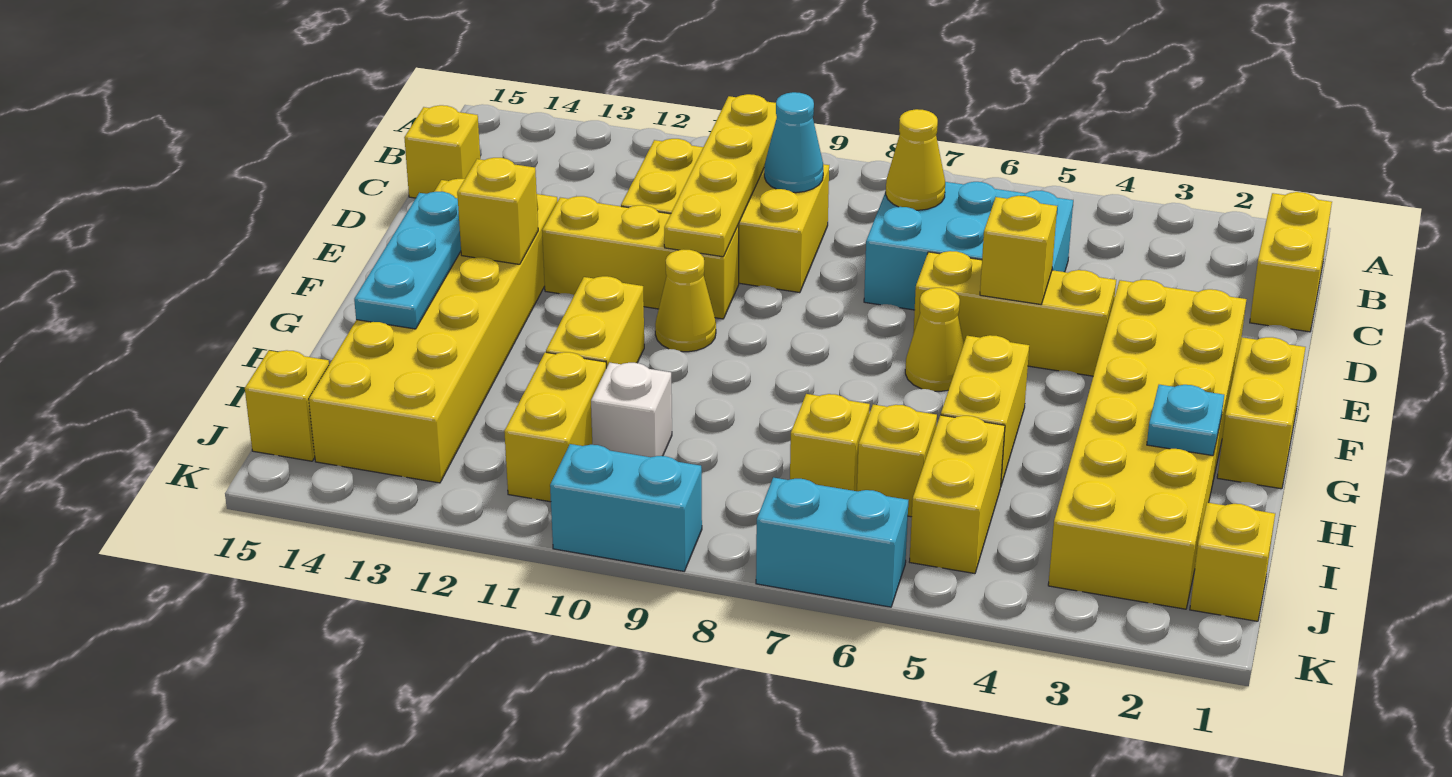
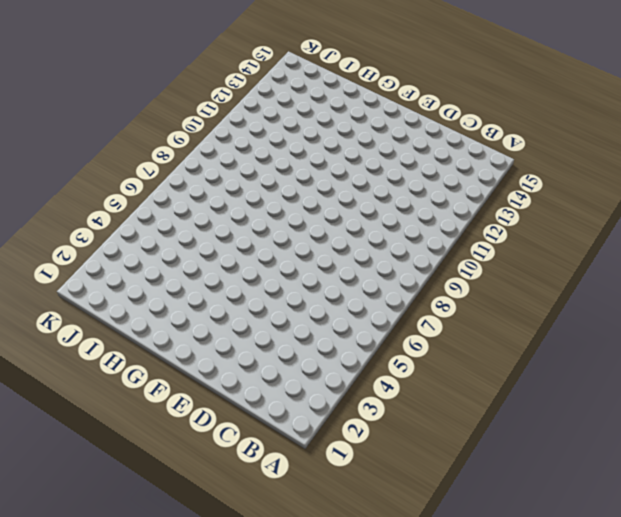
none -> yellow 1x2 brick [1250,192,1332,332]
none -> cyan 2x3 brick [864,182,1073,310]
none -> yellow 2x3 brick [621,139,829,293]

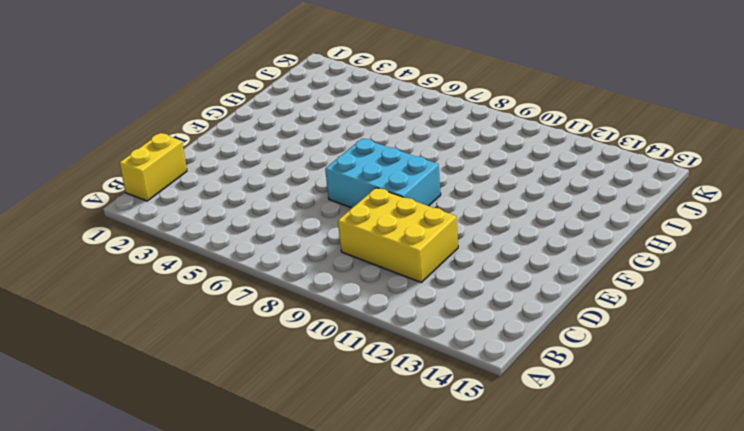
cyan 2x3 brick [325,138,441,208] -> cyan 2x3 brick moved to [864,182,1073,310]
none -> yellow 1x1 brick [404,105,480,198]
none -> yellow 2x6 brick [1048,280,1246,609]
none -> yellow 1x3 brick [913,251,1116,376]

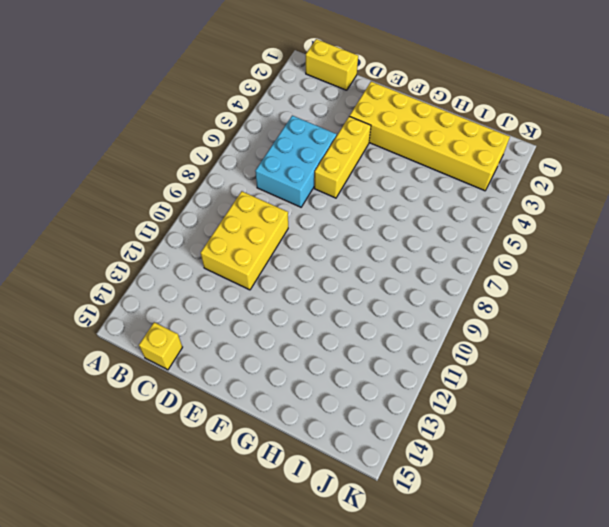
none -> yellow 1x3 brick [542,196,739,319]
none -> yellow 2x6 brick [309,179,557,483]
none -> yellow 1x2 brick [1217,337,1305,489]

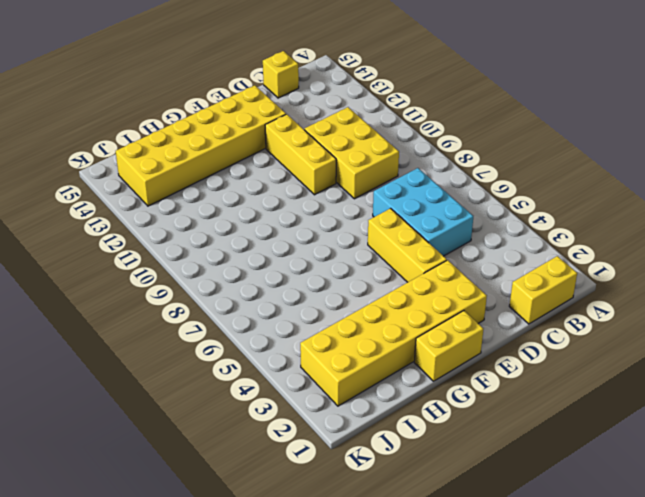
none -> yellow 1x1 cone [905,288,964,392]
none -> yellow 1x1 cone [655,250,716,352]
none -> yellow 1x2 brick [941,335,1029,485]

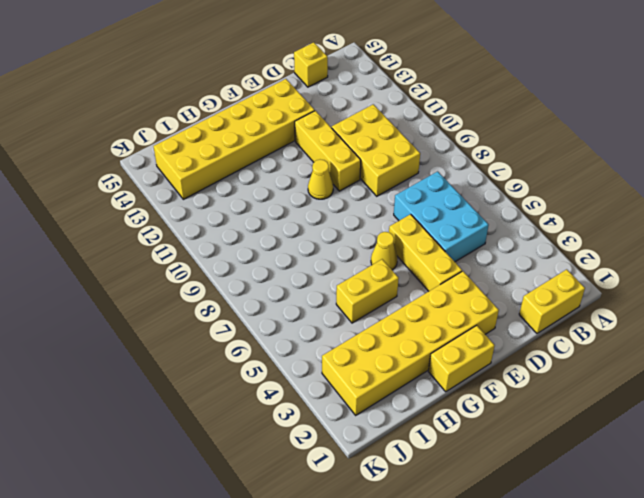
none -> yellow 1x2 brick [546,276,644,368]
none -> yellow 1x2 brick [909,415,1005,574]
none -> yellow 1x1 brick [857,404,937,517]

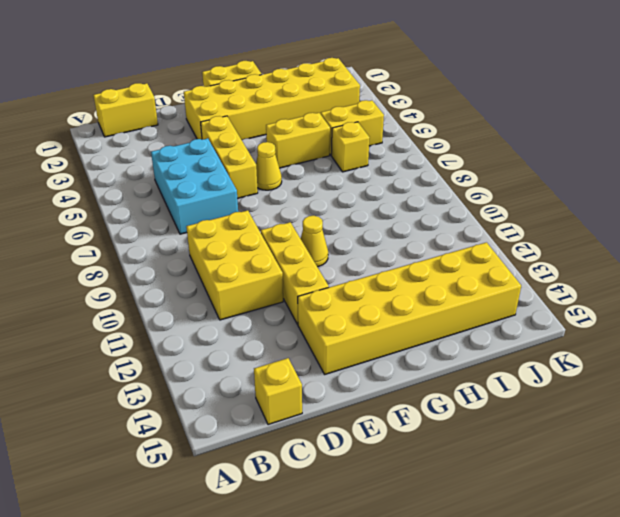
none -> yellow 1x2 brick [546,276,644,368]
none -> yellow 1x1 brick [790,394,870,491]
none -> white 1x1 brick [591,363,672,457]

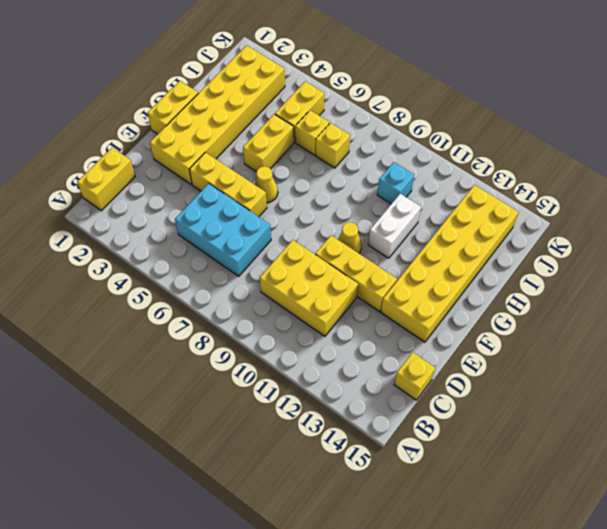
white 1x2 brick [368,194,421,258] -> yellow 1x2 brick [546,276,644,368]
cyan 1x1 brick [377,162,414,204] -> white 1x1 brick [591,363,672,457]
none -> yellow 1x2 brick [504,352,606,502]
none -> yellow 1x1 brick [1190,502,1275,621]
none -> yellow 1x1 brick [245,350,329,461]

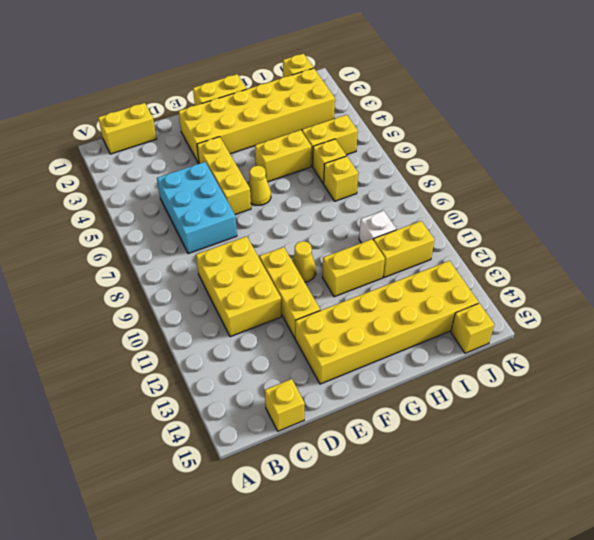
none -> cyan 1x2 brick [756,478,908,607]
none -> cyan 1x2 brick [550,444,702,571]
none -> yellow 1x4 plate [664,94,777,257]

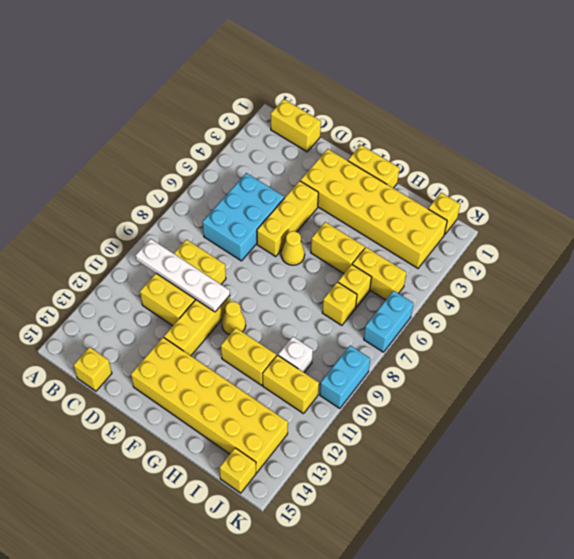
white 1x4 plate [136,239,230,312] -> yellow 1x4 plate [664,94,777,257]
none -> yellow 1x1 cone [886,109,945,210]
none -> cyan 1x1 cone [764,92,823,193]
none -> yellow 1x1 brick [980,196,1057,304]

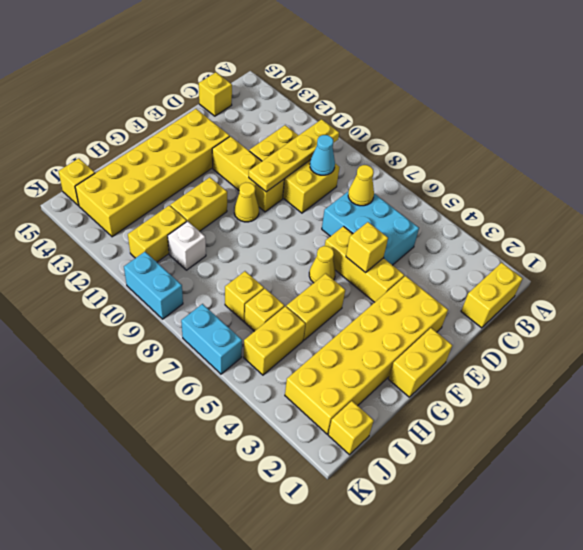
none -> yellow 1x1 brick [457,158,538,264]
none -> cyan 1x3 plate [354,192,461,329]
none -> cyan 1x1 plate [1147,385,1224,456]

